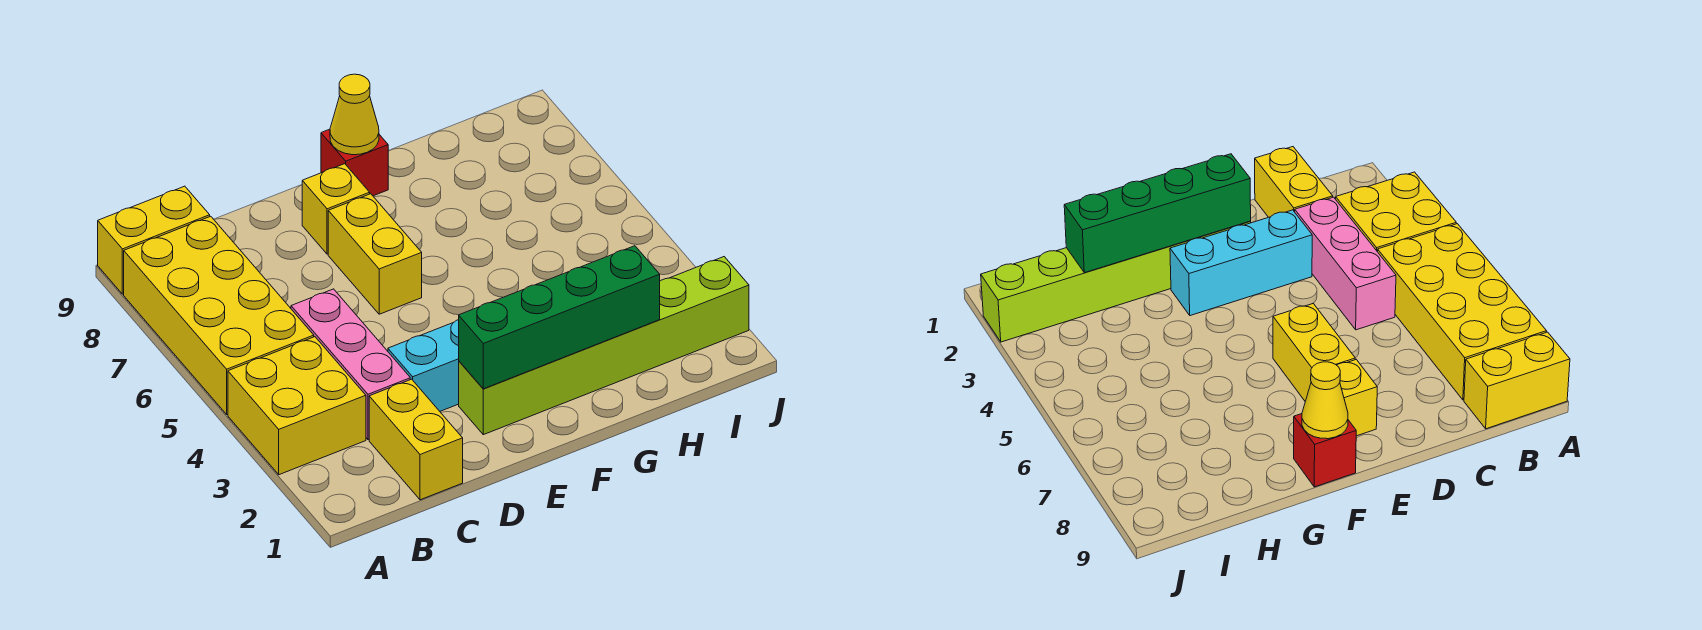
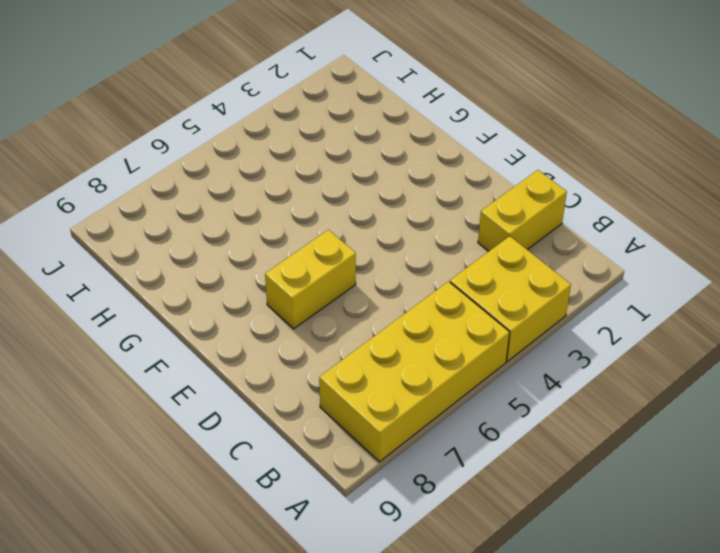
none -> yellow 1x2 brick [98,186,210,294]
none -> pink 1x3 brick [291,289,410,440]
none -> cyan 1x3 brick [388,320,459,411]

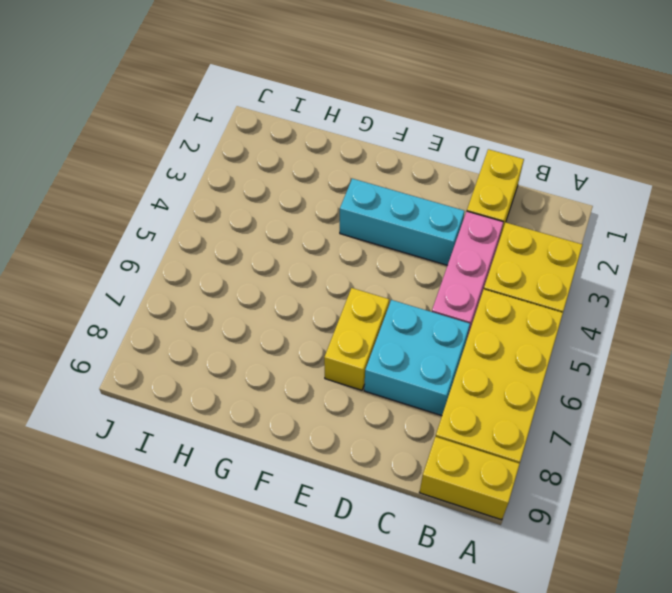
cyan 2x2 brick [364,300,470,416] -> none
none -> lime 1x6 brick [459,257,749,435]
none -> yellow 1x1 brick [302,164,370,254]
none -> red 1x1 brick [321,129,388,196]

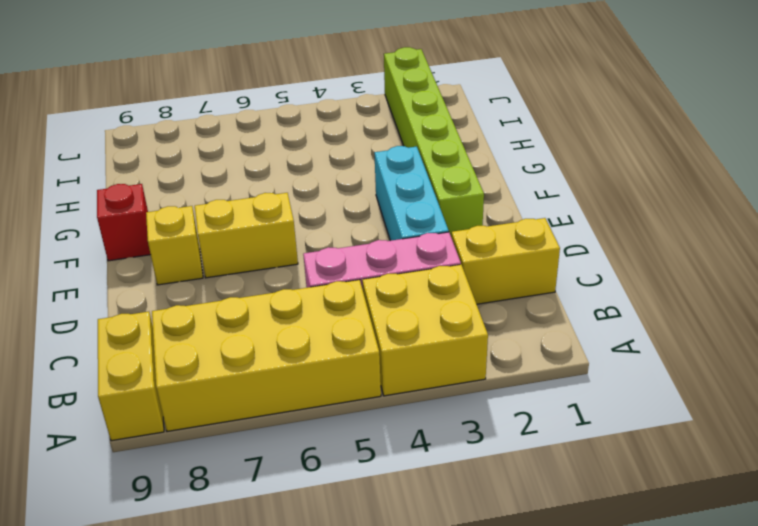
none -> green 1x4 brick [459,246,660,389]
none -> yellow 1x1 cone [330,74,379,155]

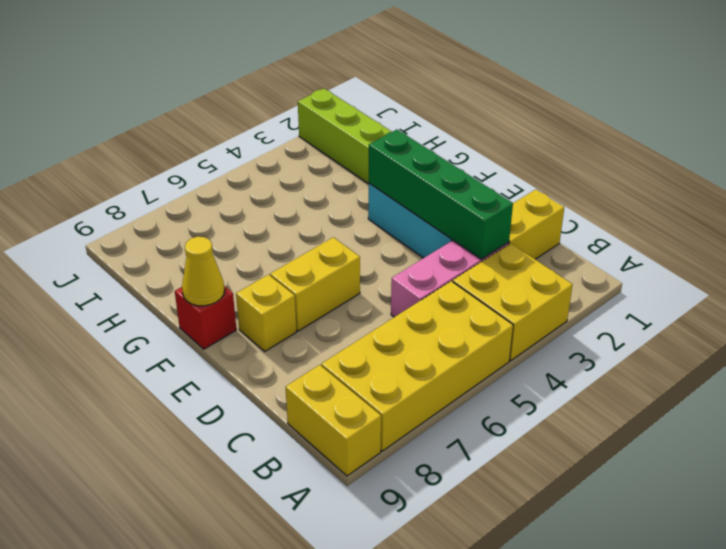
green 1x4 brick [369,130,513,259] -> green 1x4 brick moved to [459,246,660,389]

